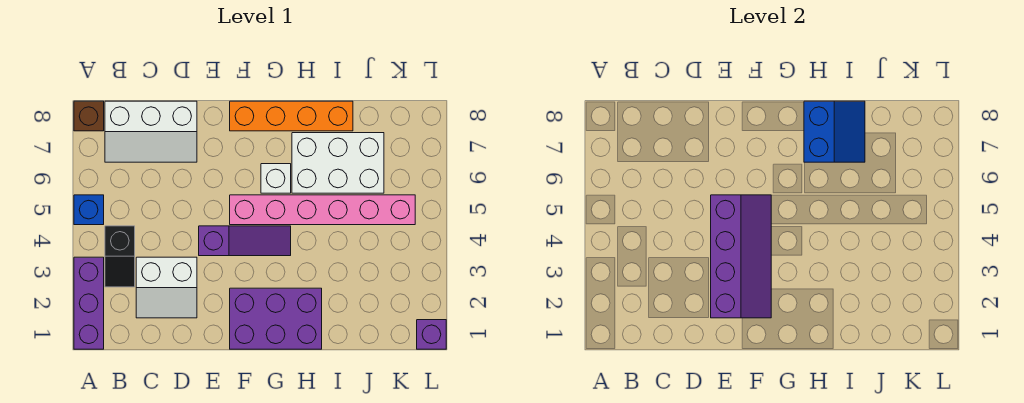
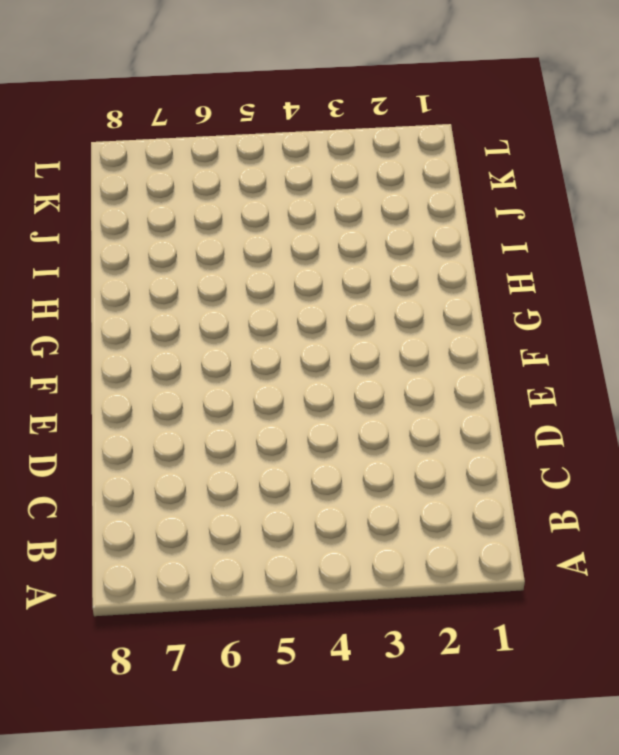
none -> purple 1x3 brick [74,257,104,349]
none -> blue 1x1 brick [74,195,104,225]
none -> brown 1x1 brick [74,101,104,131]

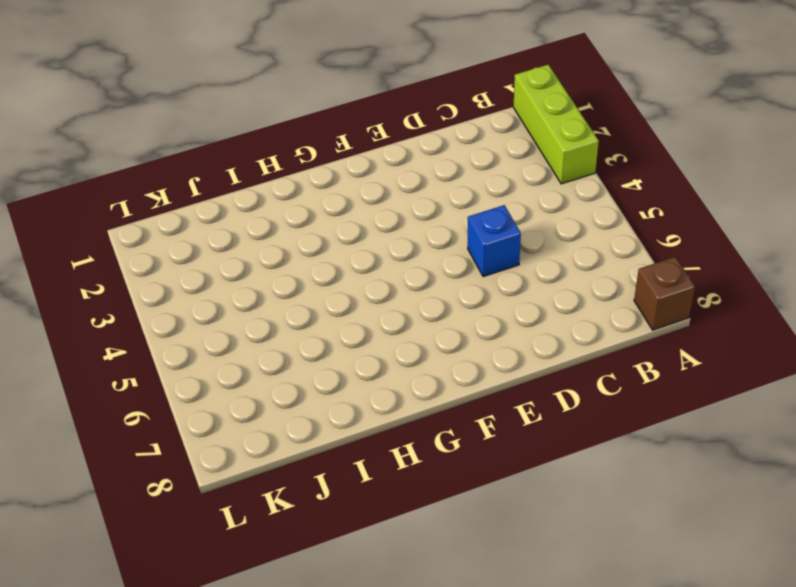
lime 1x3 brick [513,65,599,184] -> purple 1x3 brick [74,257,104,349]
blue 1x1 brick [468,205,521,277] -> blue 1x1 brick moved to [74,195,104,225]
none -> black 1x2 slope [105,226,135,287]
none -> white 2x3 slope [105,101,197,162]
none -> white 2x2 slope [136,257,197,318]

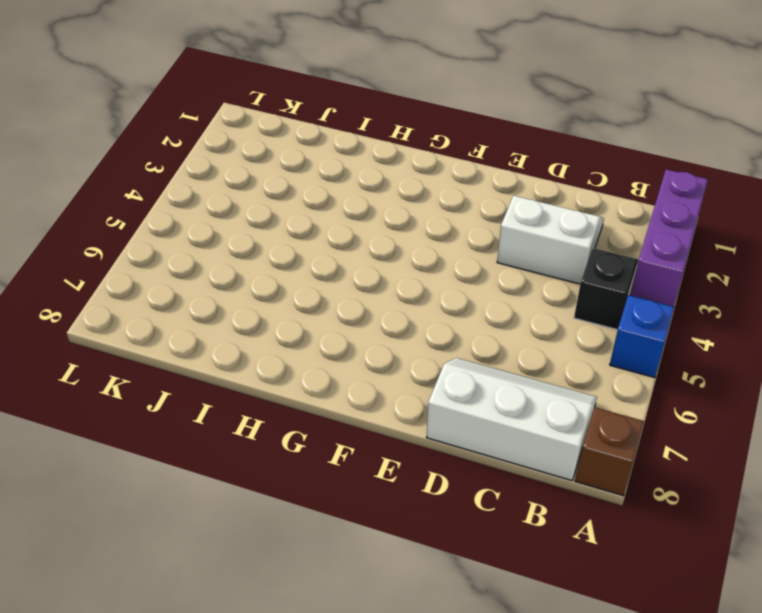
none -> purple 1x3 slope [199,226,291,256]
none -> purple 2x3 brick [230,288,322,349]
none -> pink 1x6 brick [230,195,415,225]

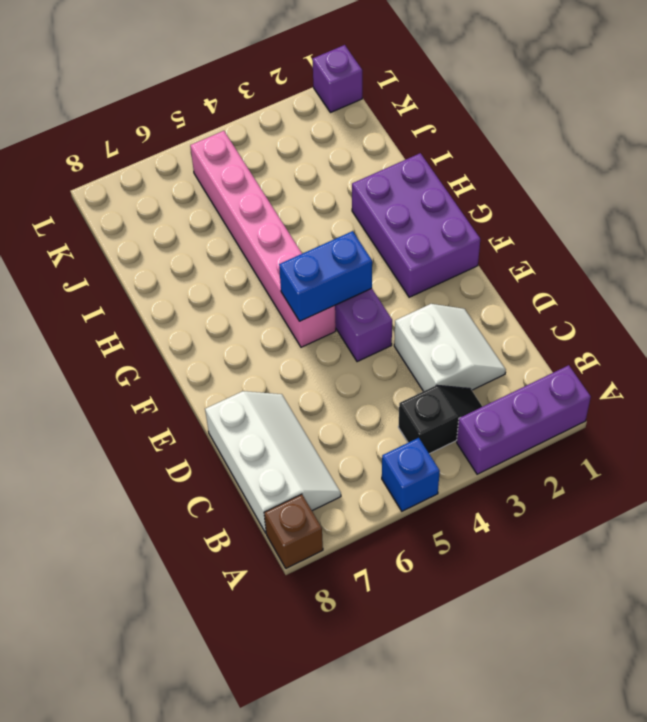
blue 1x2 brick [279,231,372,321] -> purple 2x4 slope [711,195,771,318]
none -> orange 1x4 brick [230,101,353,131]
none -> white 1x1 brick [261,164,291,193]
none -> white 2x3 brick [292,133,384,193]

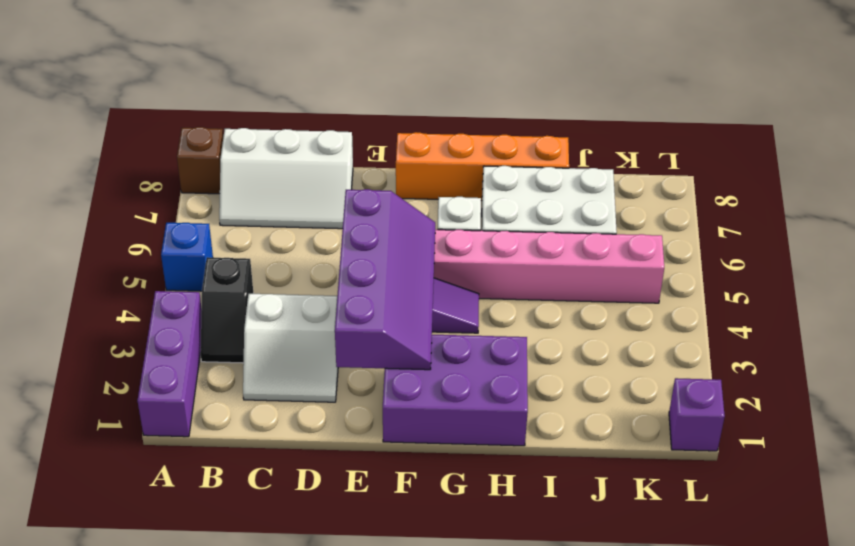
none -> blue 2x2 slope [804,101,865,162]

